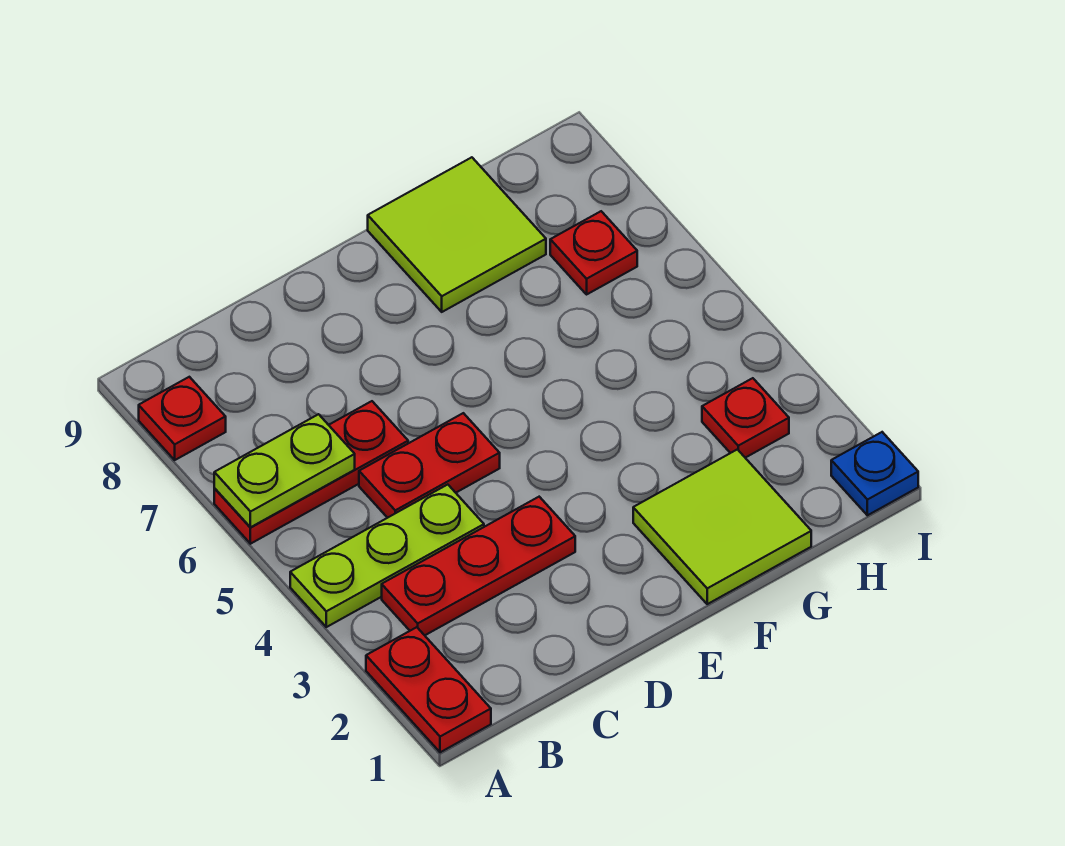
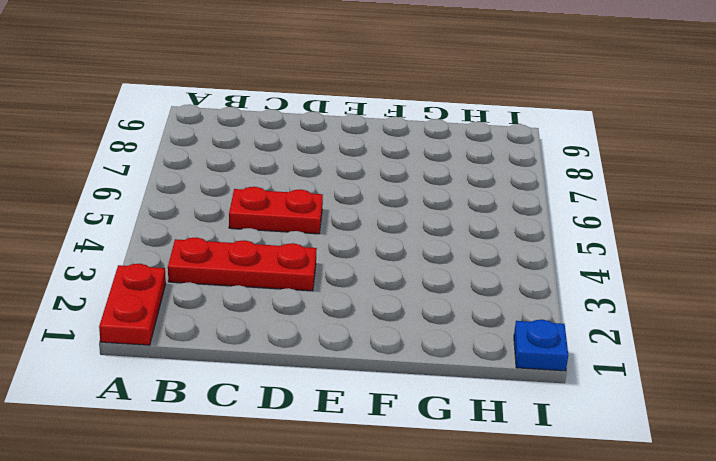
none -> lime 1x3 plate [290,485,484,627]
none -> red 1x3 plate [214,401,408,544]
none -> red 1x1 plate [139,377,226,460]

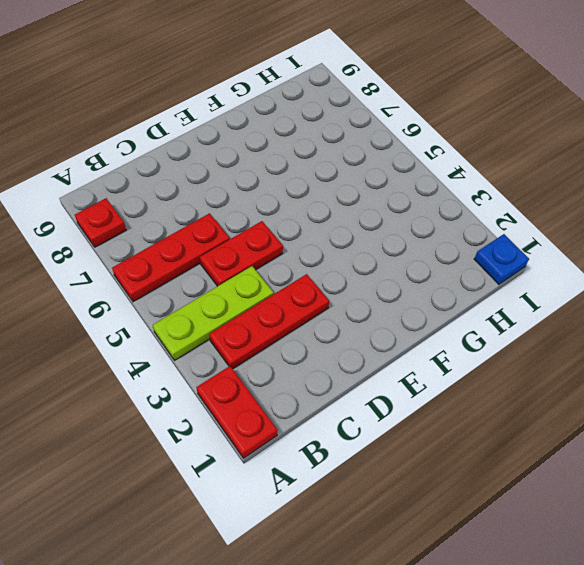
none -> lime 2x2 tile [633,449,811,604]
none -> lime 2x2 tile [368,157,546,312]
none -> red 1x1 plate [702,378,789,458]

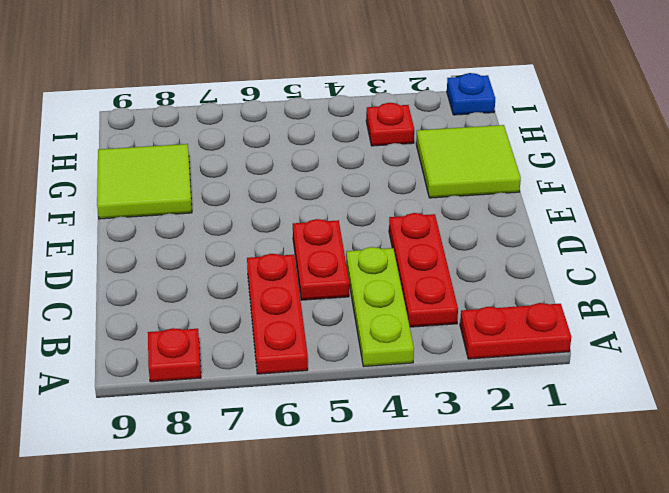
none -> red 1x1 plate [550,211,637,294]
none -> lime 1x2 plate [214,414,355,527]

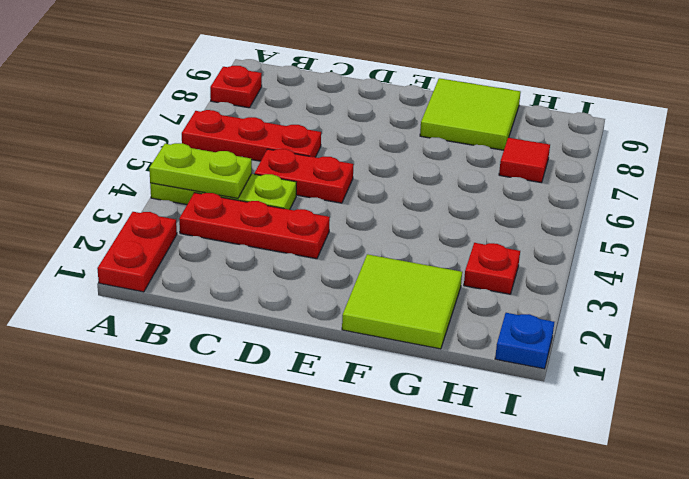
lime 1x2 plate [149,143,252,198] -> lime 1x2 plate moved to [214,414,355,527]
red 1x1 tile [499,138,550,183] -> red 1x1 plate [550,211,637,294]

